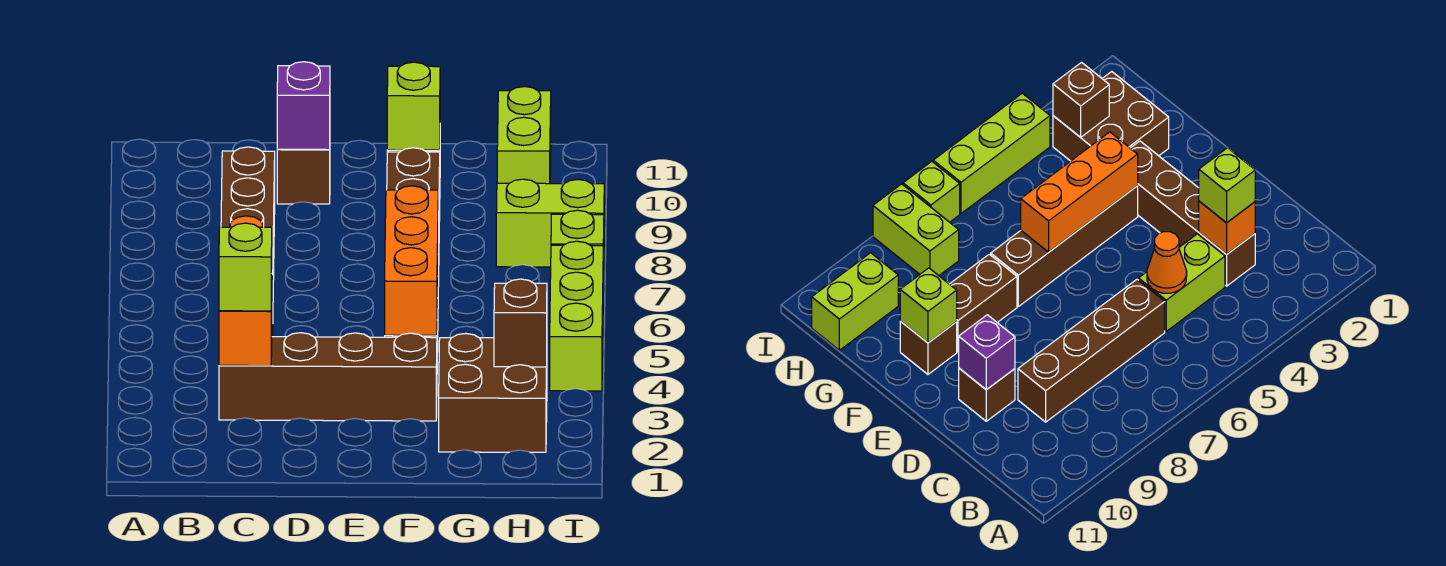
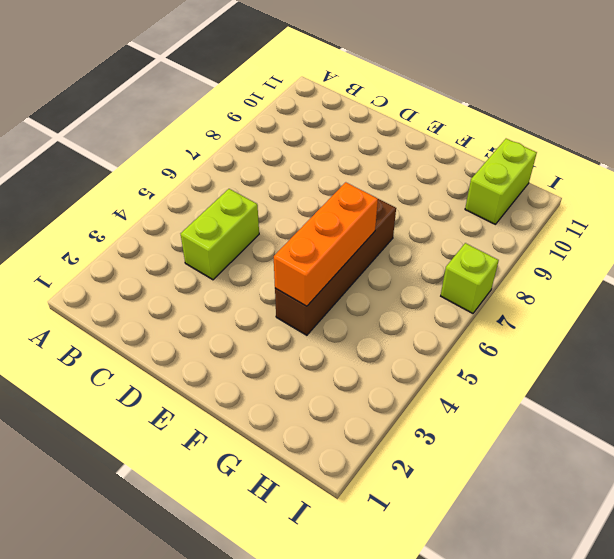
none -> brown 1x4 brick [219,333,437,421]
none -> brown 1x4 brick [221,147,275,280]
none -> brown 1x1 brick [277,149,330,204]

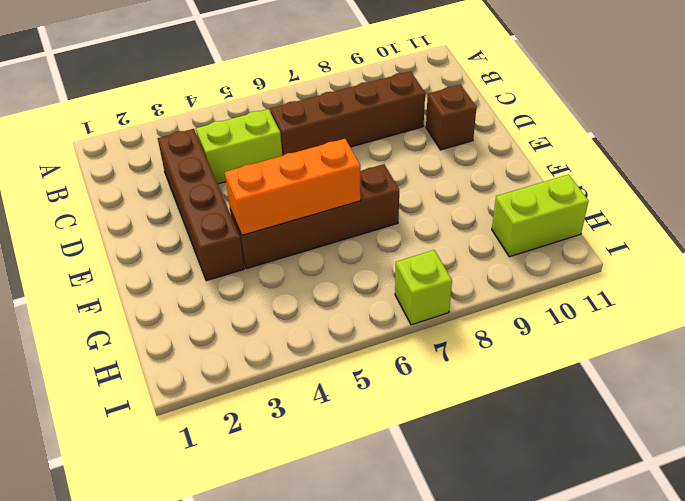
none -> brown 1x2 brick [387,148,440,233]
none -> brown 1x1 brick [900,321,957,374]
none -> brown 2x2 brick [439,333,547,452]

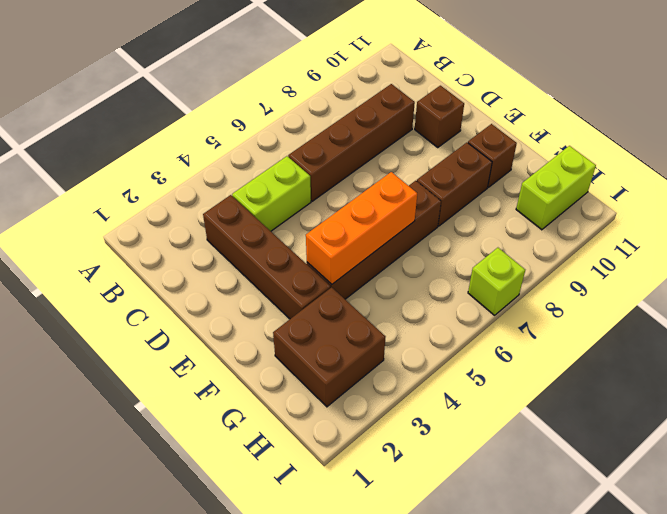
none -> lime 1x2 brick [496,179,604,267]
none -> lime 1x3 brick [550,241,603,391]
none -> orange 1x1 brick [219,303,272,366]

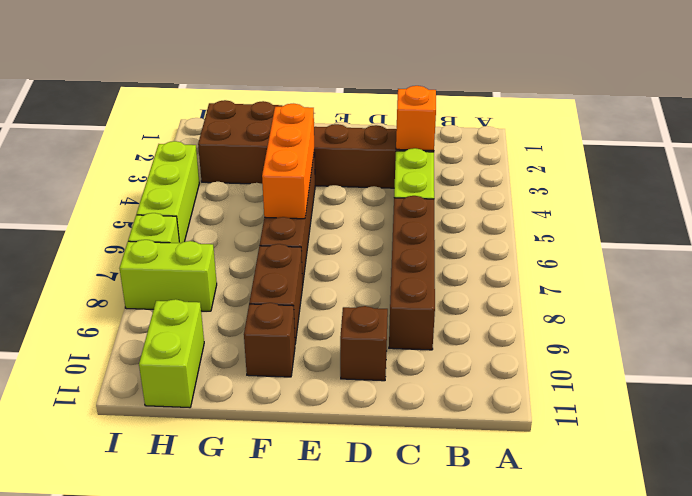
none -> orange 1x1 cone [1147,232,1187,293]
none -> purple 1x1 brick [277,62,330,150]
none -> lime 1x1 brick [387,62,440,150]

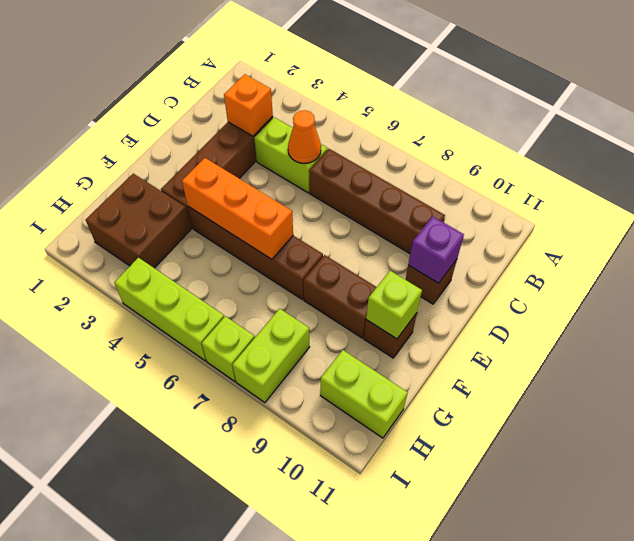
none -> brown 1x1 brick [494,279,547,367]
none -> lime 1x1 brick [219,223,272,311]

